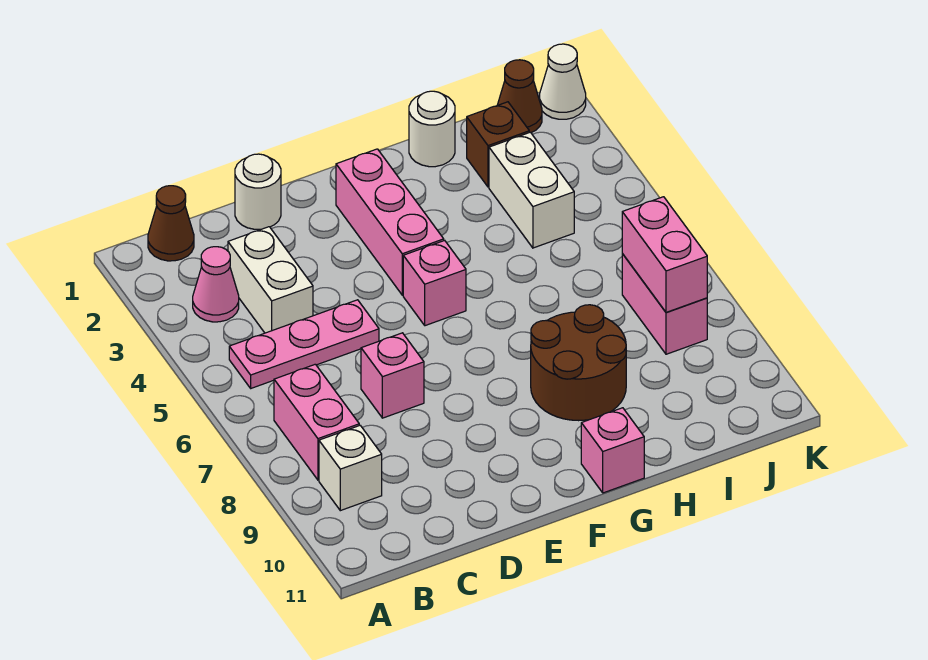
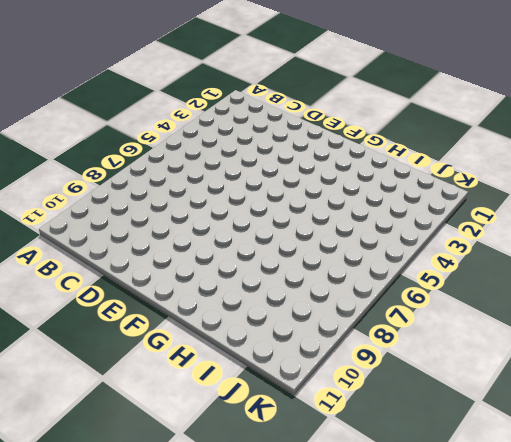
none -> brown 1x1 cone [148,186,194,261]
none -> pink 1x1 cone [193,247,239,322]
none -> pink 1x3 plate [229,300,379,388]

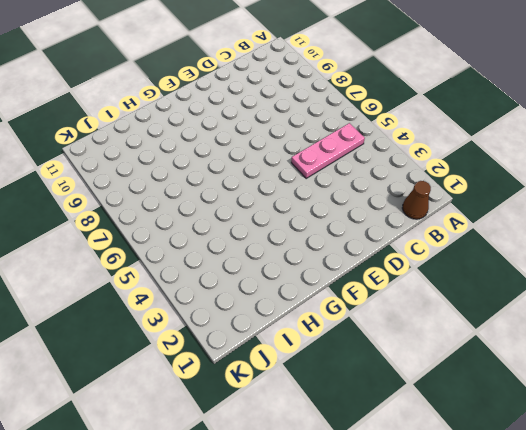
none -> pink 1x1 cone [193,247,239,322]
none -> pink 1x2 brick [274,364,359,480]
none -> white 1x1 brick [319,425,382,511]

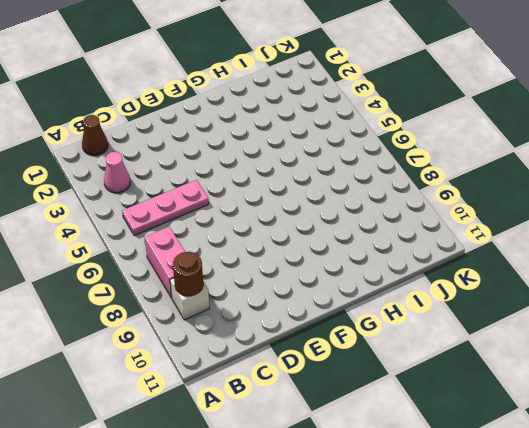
brown 1x1 round brick [173,252,203,296] -> none
none -> white 1x2 brick [228,227,313,333]
none -> white 1x1 round brick [235,154,281,229]
none -> pink 1x1 brick [361,333,424,418]

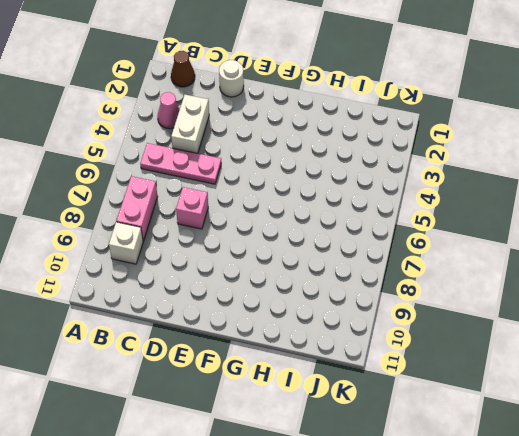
none -> pink 1x3 brick [336,149,444,295]
none -> pink 1x1 brick [403,240,466,326]
none -> brown 2x2 round brick [531,305,626,421]

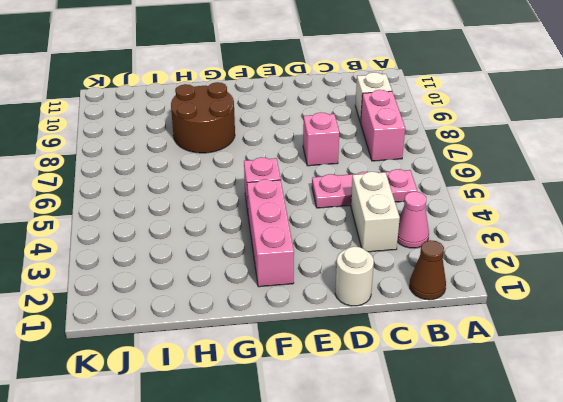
none -> pink 1x1 brick [581,408,644,493]
none -> white 1x1 round brick [409,91,455,167]
none -> brown 1x1 brick [467,102,529,187]

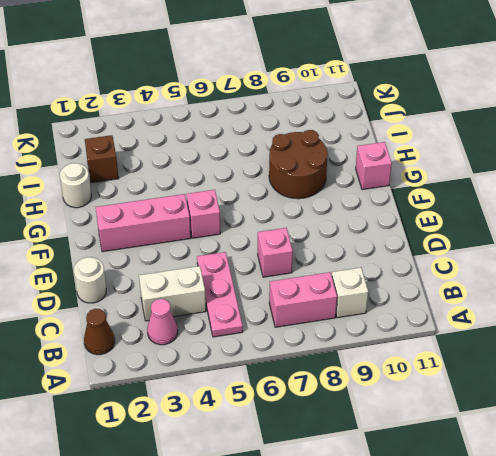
none -> white 1x2 brick [489,132,574,248]
none -> brown 1x1 cone [498,60,542,133]
none -> pink 1x2 brick [622,254,707,354]

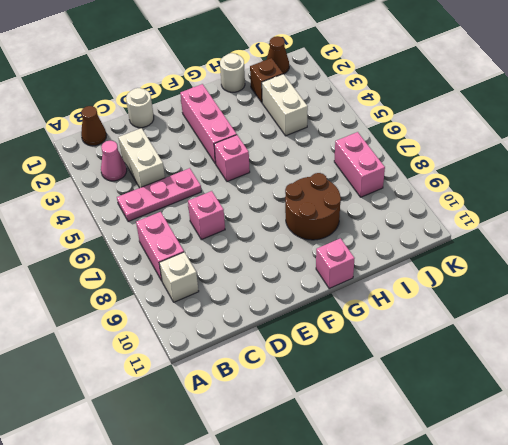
none -> white 1x1 cone [540,44,586,119]
none -> pink 1x2 brick [622,197,707,312]

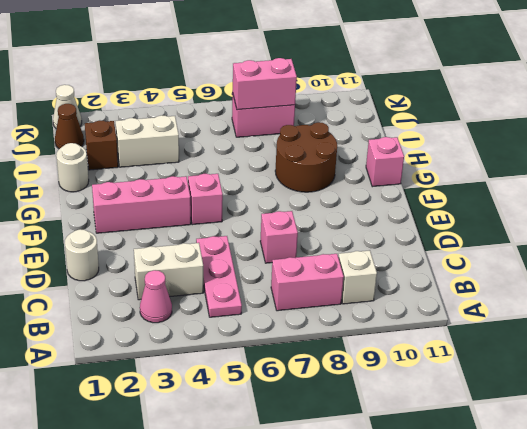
none -> brown 1x1 cone [148,186,194,261]

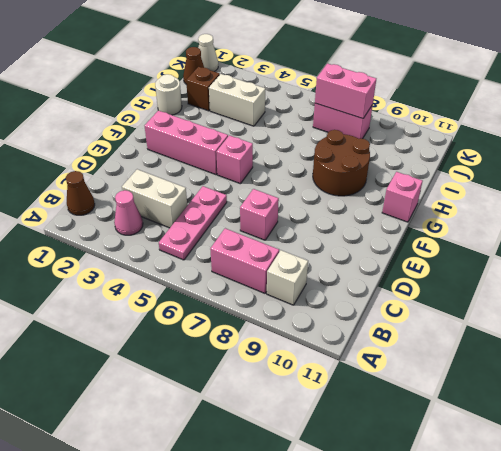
none -> white 1x1 round brick [235,154,281,229]

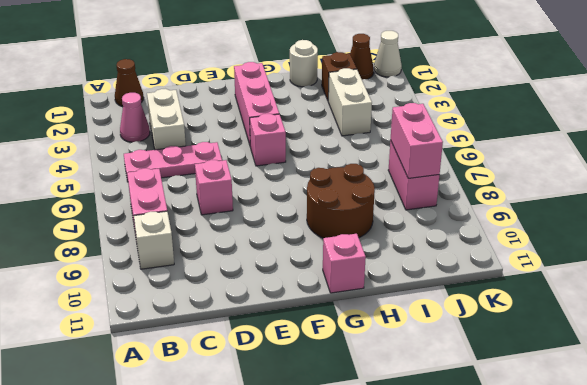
none -> white 1x1 round brick [235,154,281,229]

